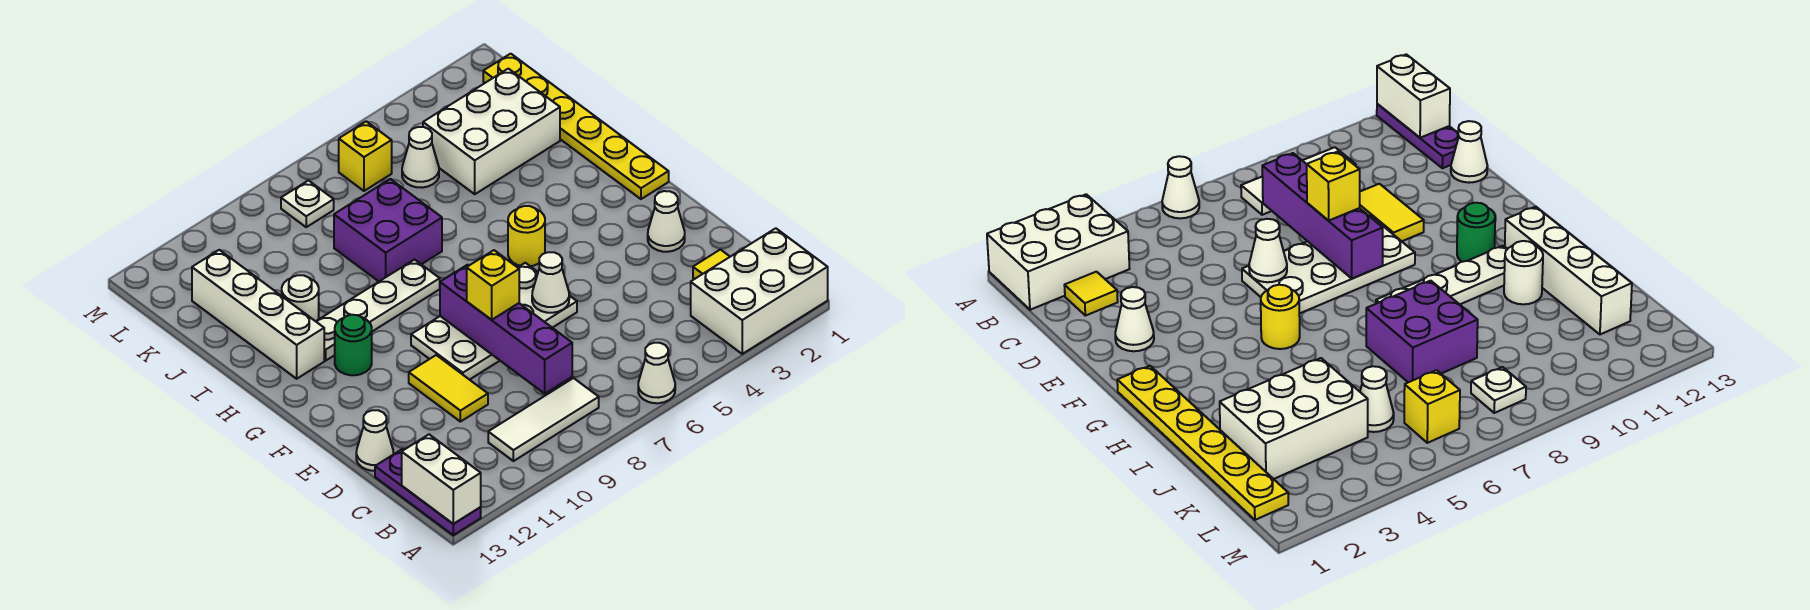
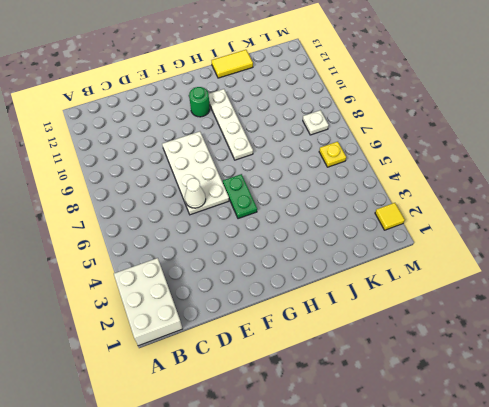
green 1x2 plate [223,174,257,219] -> yellow 1x1 round brick [508,206,545,266]
yellow 1x2 tile [212,50,253,78] -> yellow 1x2 tile moved to [409,355,488,422]
yellow 1x1 plate [319,142,346,167] -> yellow 1x1 brick [339,121,392,191]
yellow 1x1 tile [375,203,405,230] -> yellow 1x1 tile moved to [693,250,730,279]
none -> white 1x1 cone [638,343,675,403]
none -> purple 1x3 plate [375,449,481,535]
none -> white 1x3 tile [488,378,599,461]

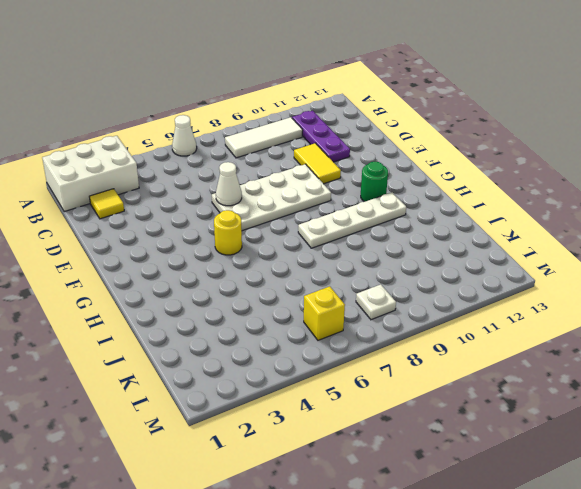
purple 1x3 plate [292,111,350,162] -> purple 1x3 plate moved to [375,449,481,535]
none -> white 1x1 cone [356,410,393,471]
none -> white 1x1 cone [648,191,685,252]
none -> yellow 1x6 plate [483,54,669,199]

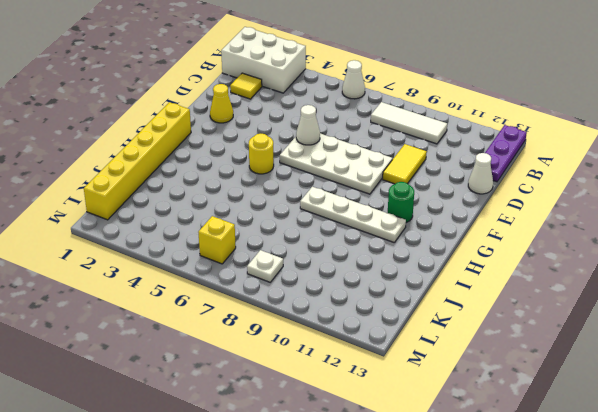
yellow 1x1 cone [210,84,233,123] -> white 1x1 cone [648,191,685,252]
yellow 1x6 brick [84,102,191,220] -> yellow 1x6 plate [483,54,669,199]
none -> white 1x4 brick [192,250,324,379]
none -> purple 2x2 brick [334,179,442,281]
none -> white 1x1 round brick [282,275,319,321]

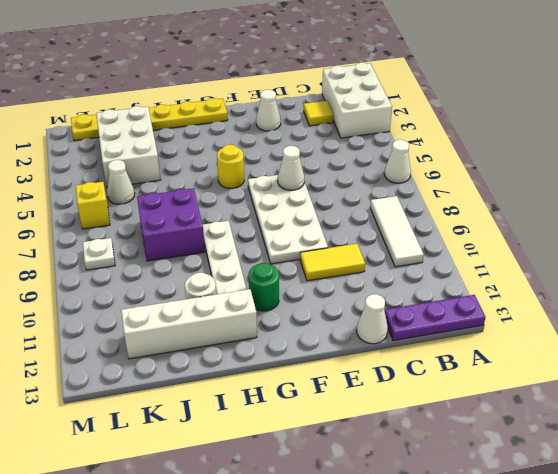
none -> white 1x2 brick [402,435,481,524]
none -> purple 1x4 brick [440,265,572,394]
none -> yellow 1x1 brick [467,250,519,320]

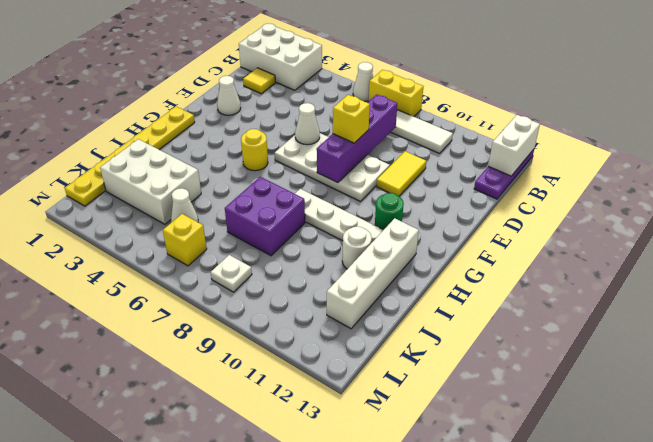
yellow 1x2 brick [369,70,423,117] -> none
none -> white 1x1 cone [356,410,393,471]

